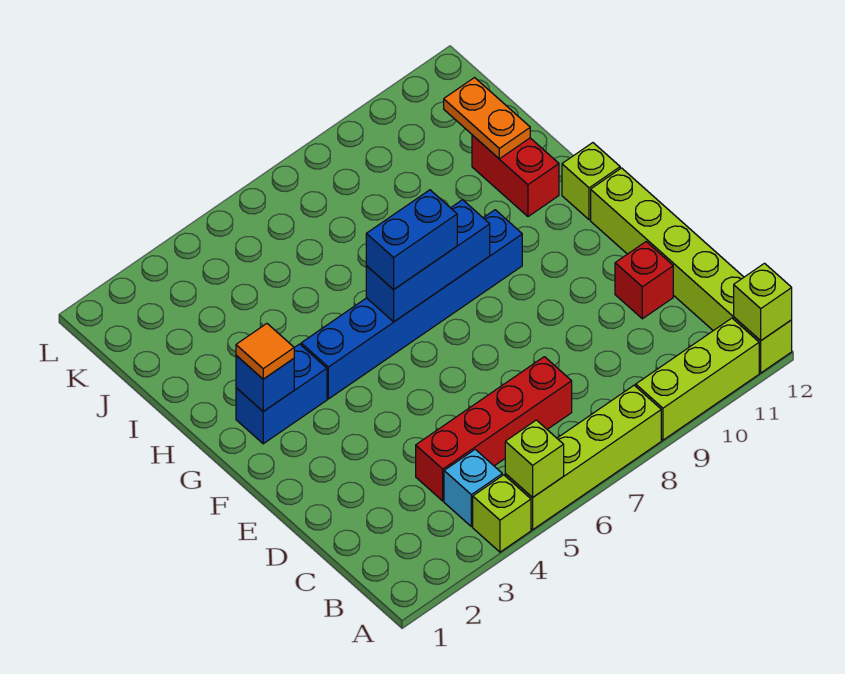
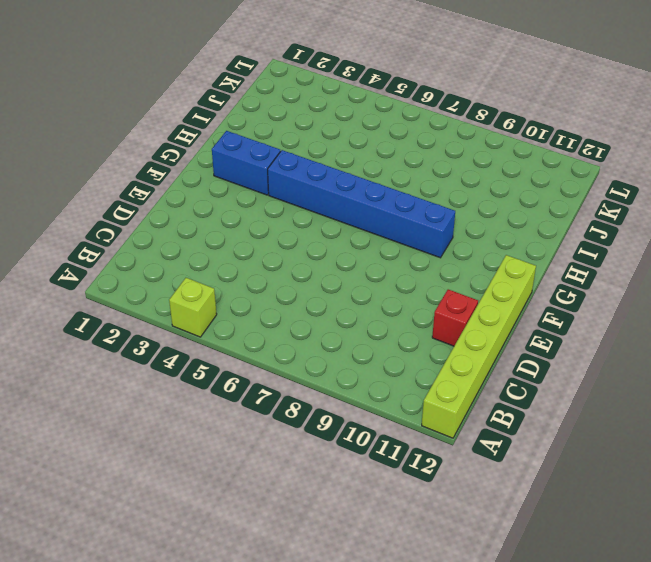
none -> lime 1x4 brick [505,385,661,530]
none -> lime 1x3 brick [636,318,759,440]
none -> cyan 1x1 brick [444,449,502,527]

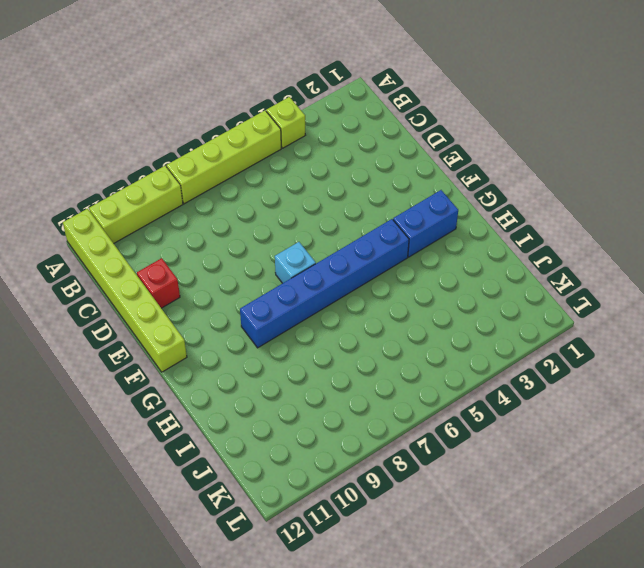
cyan 1x1 brick [275,242,316,283] -> cyan 1x1 brick moved to [444,449,502,527]
none -> red 1x4 brick [416,357,572,501]
none -> lime 1x1 brick [562,143,620,220]
none -> red 1x2 brick [472,135,559,217]

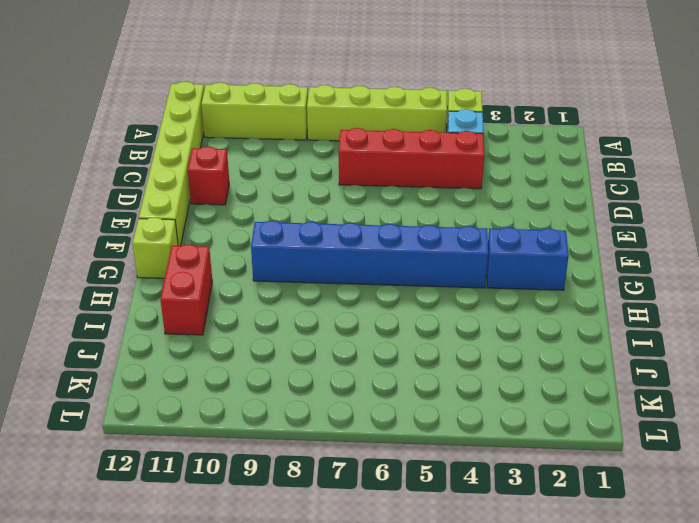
none -> lime 1x1 brick [505,420,564,498]
none -> lime 1x1 brick [734,263,792,341]
none -> blue 1x1 brick [236,356,294,411]

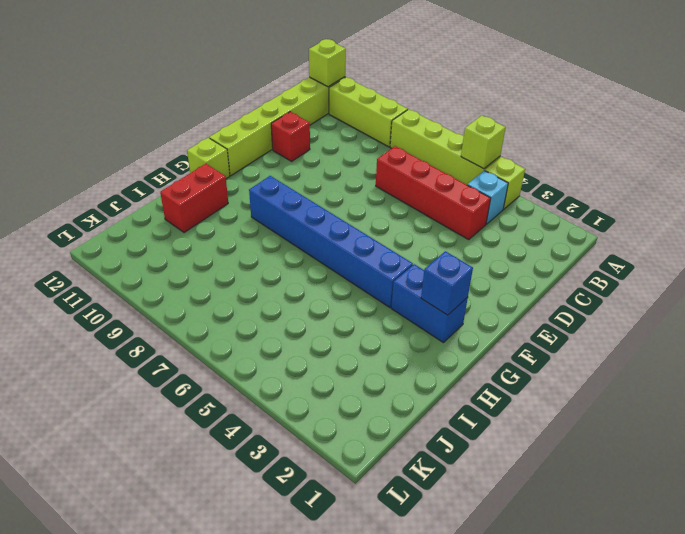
none -> blue 1x3 brick [366,200,490,322]
none -> orange 1x2 plate [444,78,530,159]
none -> orange 1x1 tile [236,324,294,379]

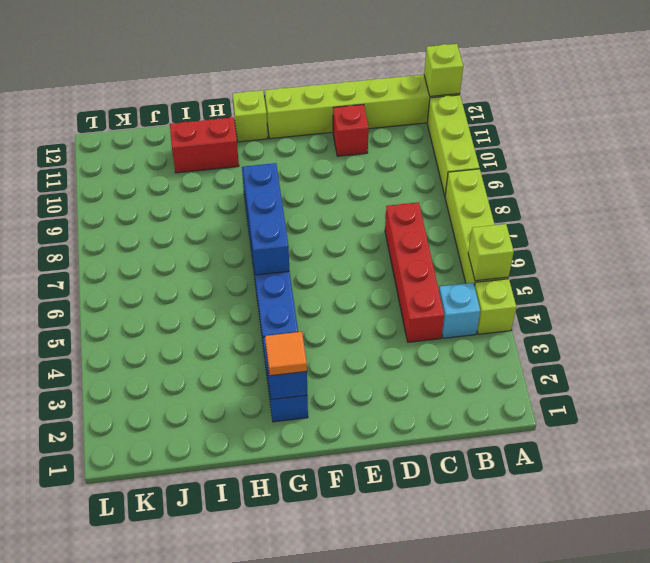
none -> orange 1x2 plate [444,78,530,159]
none -> blue 1x2 brick [366,190,457,290]

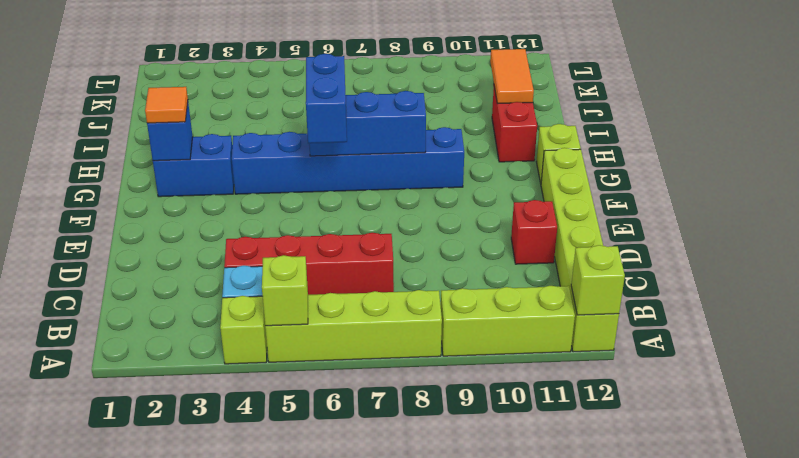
blue 1x2 brick [306,54,347,143] -> blue 1x2 brick turned to [366,190,457,290]
orange 1x2 tile [490,49,534,104] -> orange 1x2 plate [444,78,530,159]

